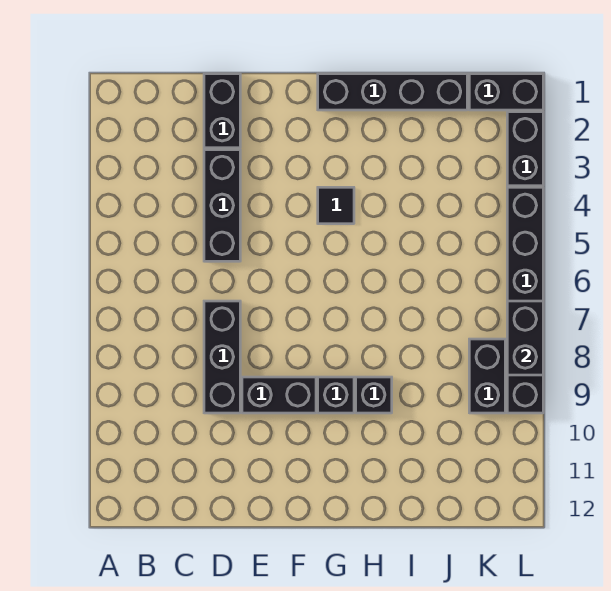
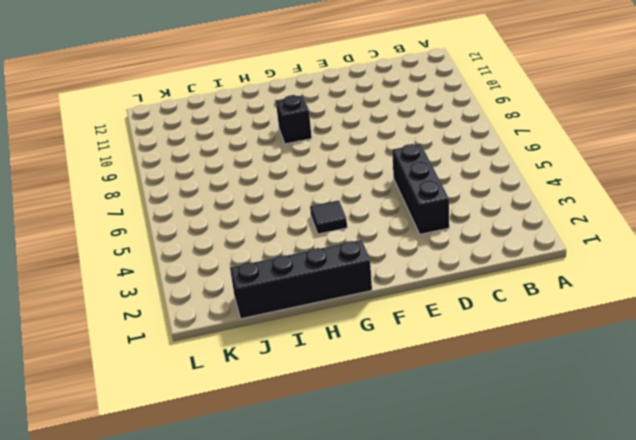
none -> black 1x2 brick [204,74,240,148]
none -> black 1x3 brick [204,301,240,413]
none -> black 1x2 brick [242,377,316,413]

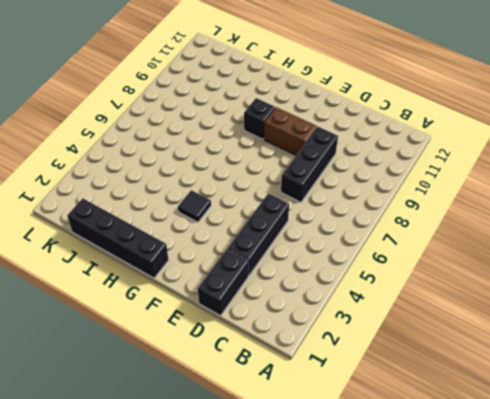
brown 1x2 brick [264,107,317,155] -> black 1x2 brick [242,377,316,413]
none -> black 1x1 brick [356,377,392,413]
none -> black 1x2 brick [469,74,543,110]
none -> black 1x2 brick [469,339,505,413]

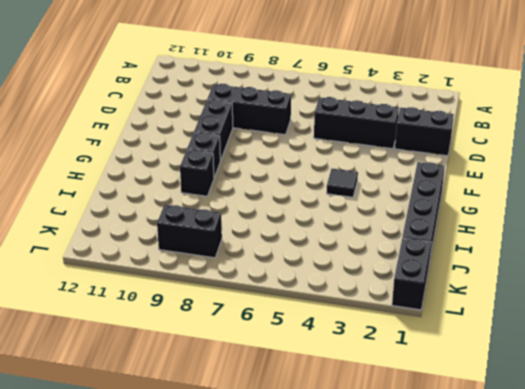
none -> black 1x2 brick [507,112,543,186]
none -> black 1x6 brick [507,187,543,413]
none -> black 1x2 brick [507,301,543,375]

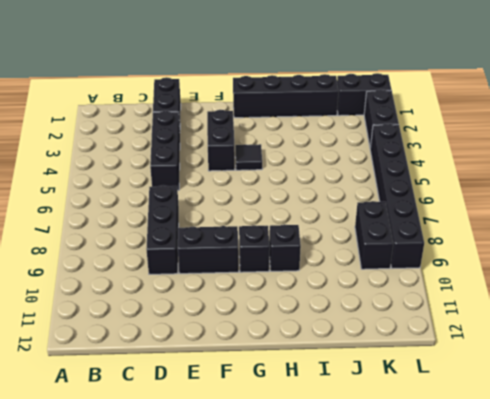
black 1x2 brick [207,110,235,171] -> black 1x2 brick moved to [507,301,543,375]

